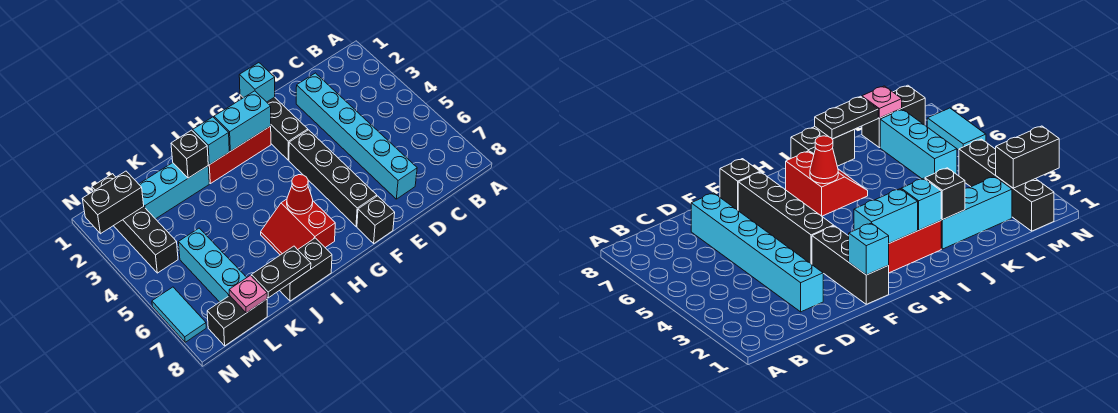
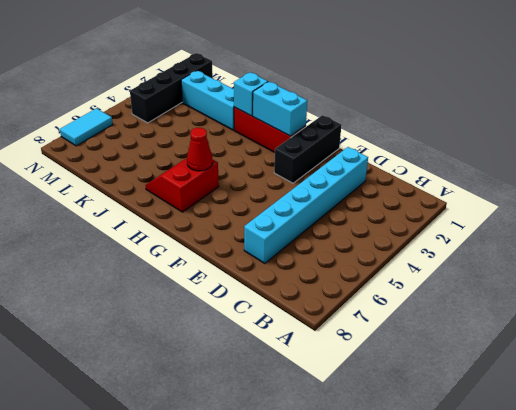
none -> black 1x4 brick [289,130,377,226]
none -> black 1x1 brick [357,196,395,243]
none -> black 1x2 brick [280,238,332,301]

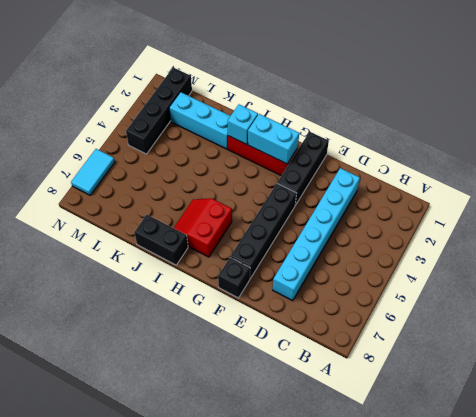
none -> cyan 1x3 brick [179,228,247,302]
none -> black 1x2 brick [207,296,267,346]
none -> cyan 1x1 brick [239,63,275,102]

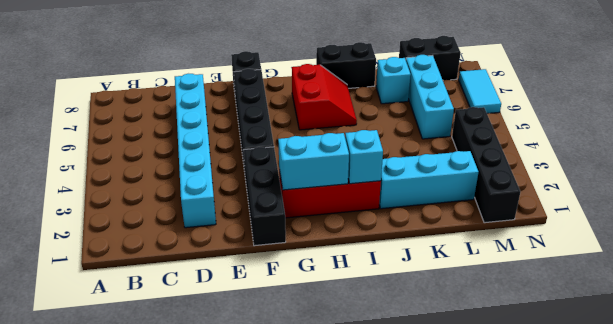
cyan 1x1 brick [376,57,411,104] -> cyan 1x1 brick moved to [239,63,275,102]
none -> red 1x1 cone [287,175,313,214]
none -> black 1x1 brick [171,130,208,178]
none -> black 1x2 plate [251,246,311,298]

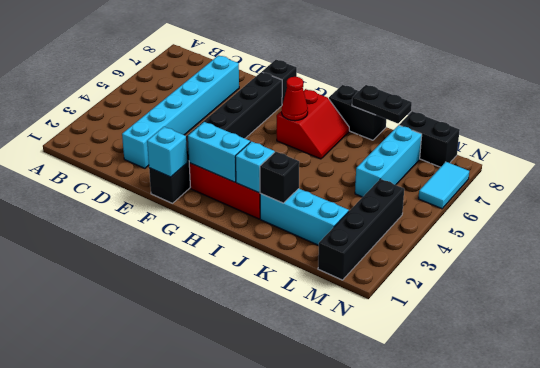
none -> pink 1x1 plate [229,275,267,313]
none -> black 1x2 brick [82,171,144,234]

